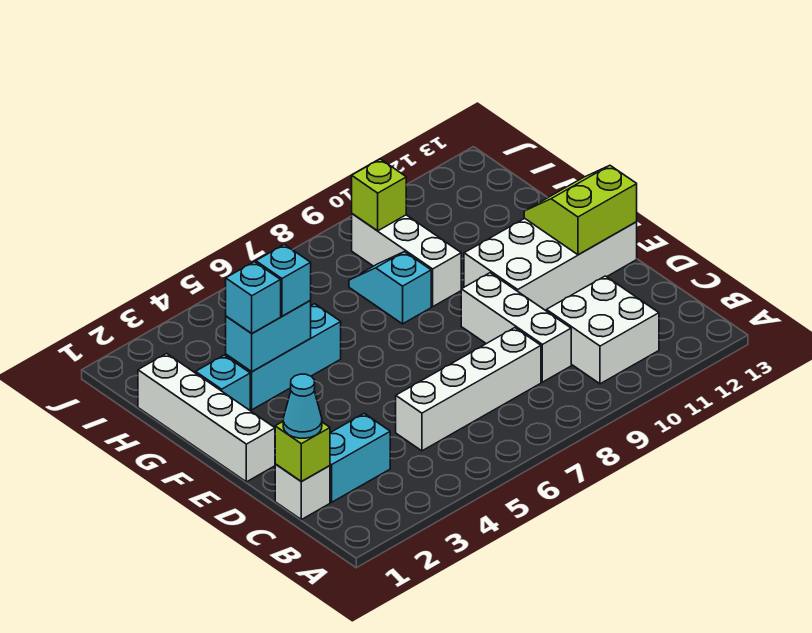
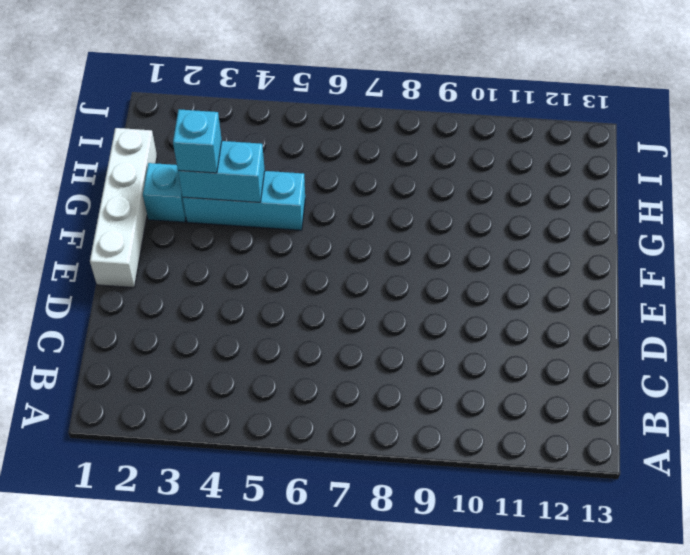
none -> white 2x2 brick [546,276,659,384]
none -> white 1x1 brick [275,464,330,520]
none -> cyan 1x2 brick [330,414,390,502]

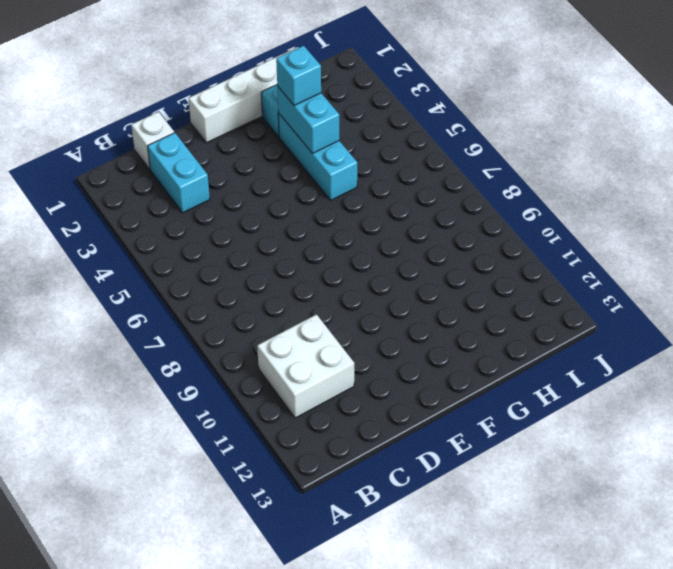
none -> white 1x4 brick [396,328,541,451]
none -> white 1x3 brick [461,273,571,382]
none -> white 2x4 brick [464,218,637,311]

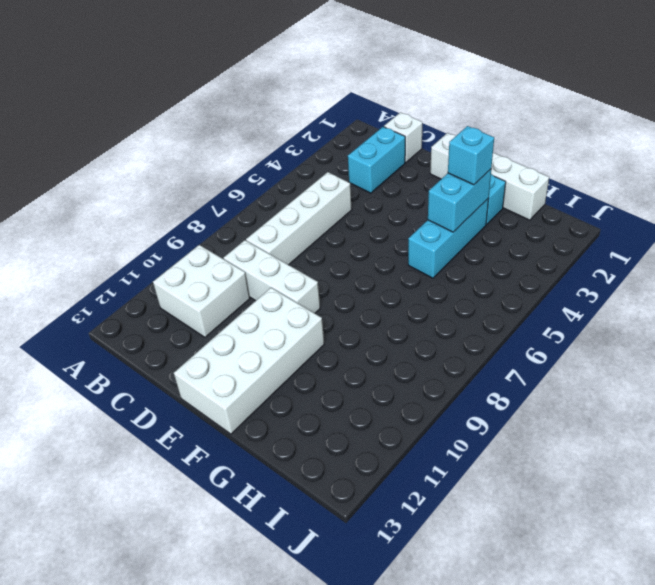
none -> cyan 1x2 slope [349,252,431,324]
none -> white 1x3 brick [352,214,461,307]
none -> lime 1x1 brick [275,422,330,481]

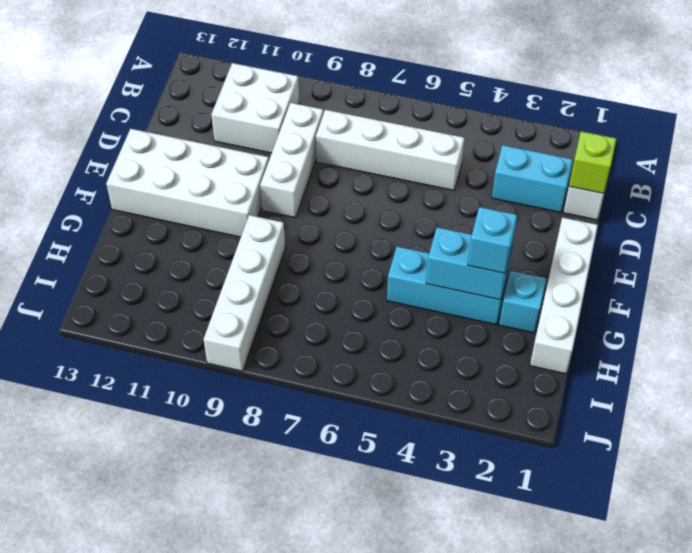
white 1x4 brick [204,215,285,371] -> white 1x3 brick [352,214,461,307]
none -> cyan 1x2 slope [349,252,431,324]
none -> lime 2x2 slope [524,165,637,255]
none -> lime 1x1 brick [352,159,406,231]

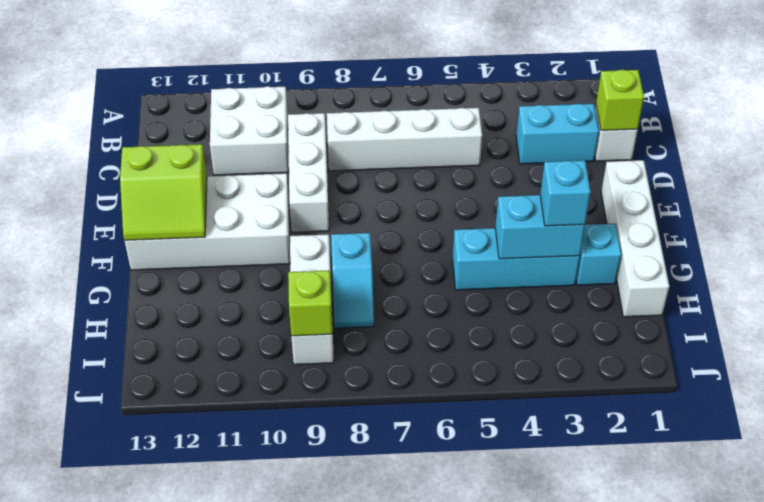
none -> cyan 1x1 cone [283,374,322,438]
none -> cyan 1x1 brick [256,245,311,316]

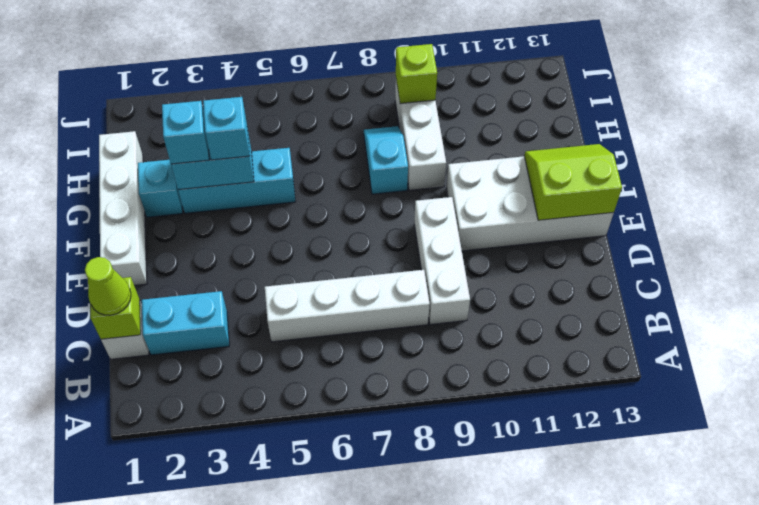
lime 1x1 cone [85,257,131,315] -> cyan 1x1 cone [283,374,322,438]
none -> white 2x2 brick [546,276,659,384]

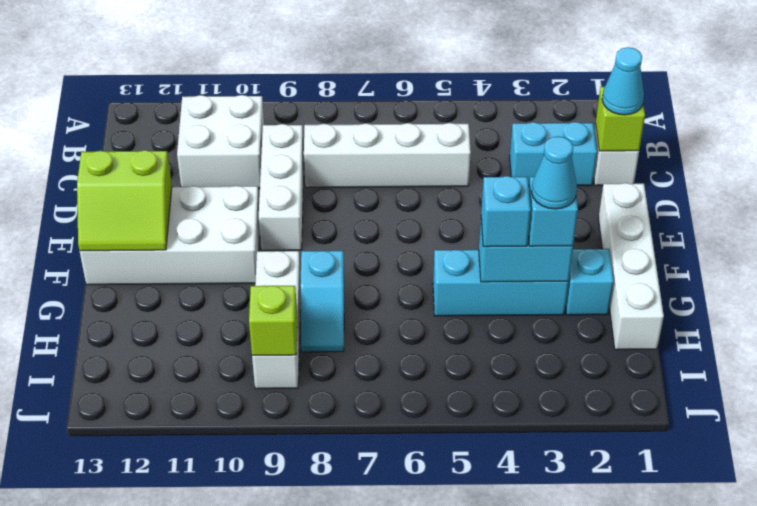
cyan 1x1 cone [532,136,577,209] -> none

